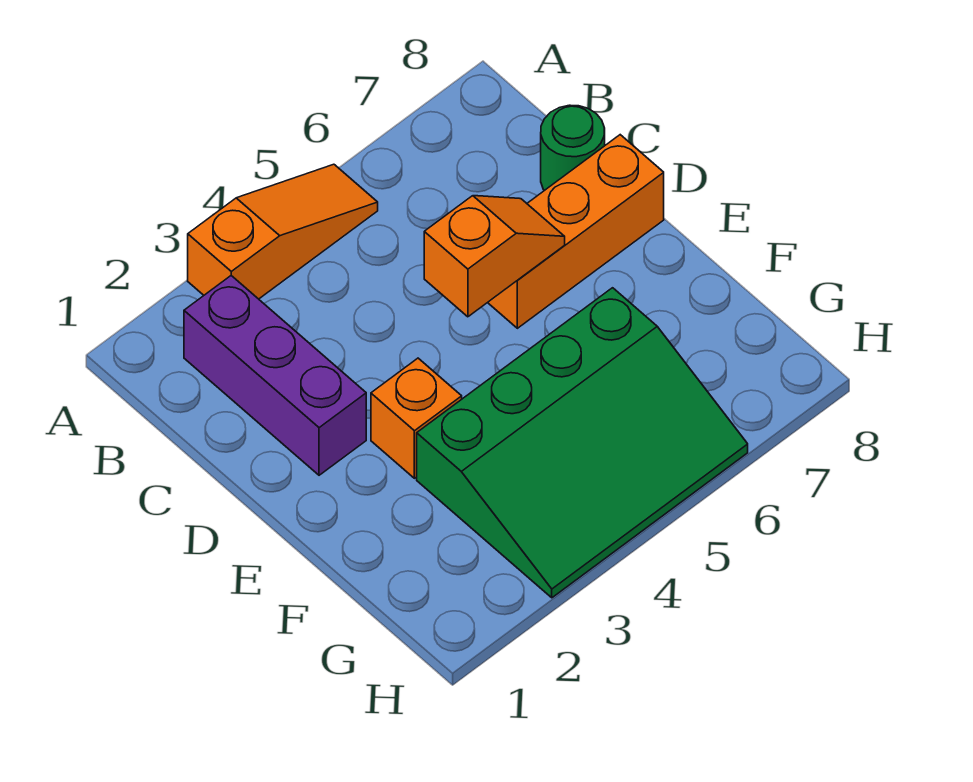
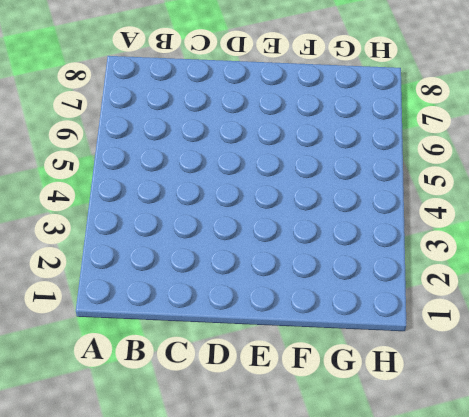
none -> orange 1x3 slope [188,164,378,299]
none -> purple 1x3 brick [184,276,366,475]

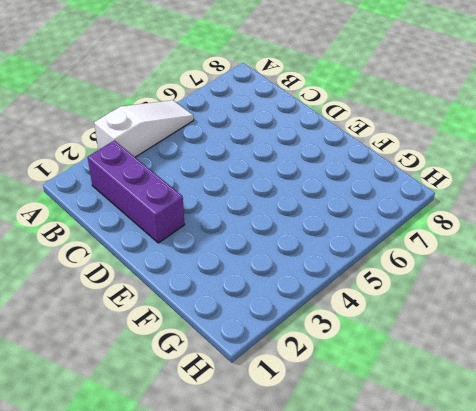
white 1x3 slope [94,100,194,157] -> orange 1x3 slope [188,164,378,299]
none -> green 1x1 round brick [541,105,605,191]
none -> orange 1x3 brick [488,135,664,328]

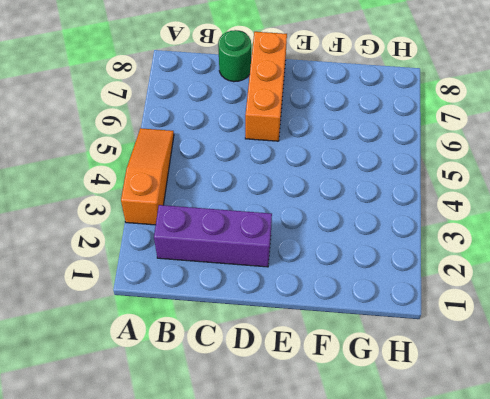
none -> orange 1x1 brick [371,358,462,478]
none -> green 3x4 slope [417,288,748,598]

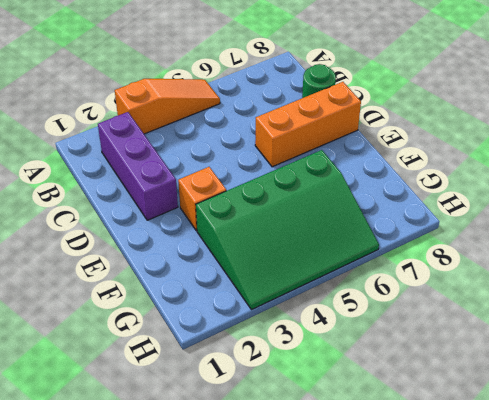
none -> orange 1x2 slope [424,196,565,317]

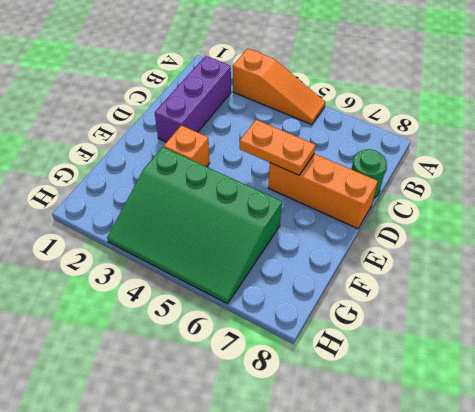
orange 1x2 plate [240,120,315,175] -> orange 1x2 slope [424,196,565,317]

